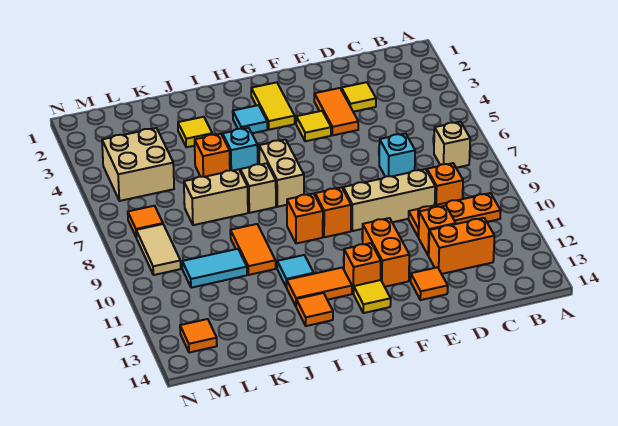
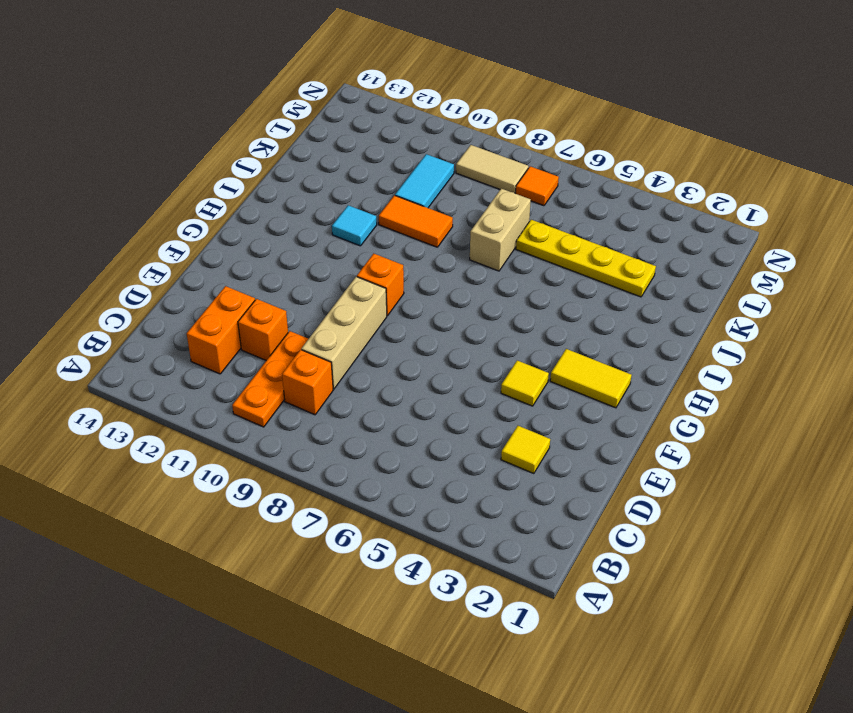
yellow 1x4 plate [516,220,656,297] -> none
none -> tan 1x1 brick [434,122,470,168]
none -> cyan 1x1 brick [379,133,415,177]
none -> orange 1x2 tile [314,88,358,135]
none -> orange 1x1 tile [411,267,448,300]

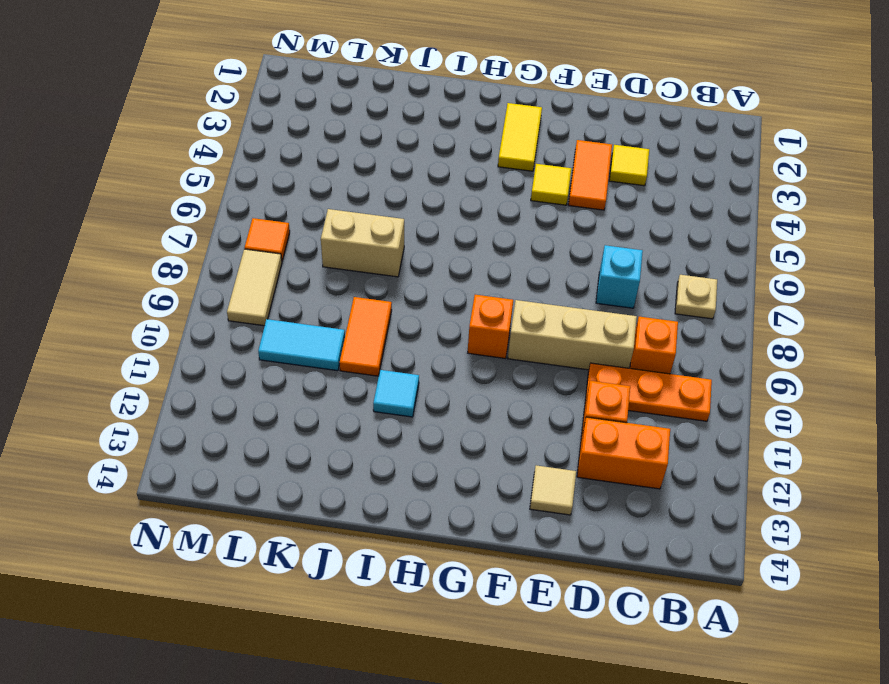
tan 1x1 plate [675,275,717,319] -> tan 1x1 brick [434,122,470,168]
tan 1x1 tile [530,465,576,515] -> orange 1x1 tile [411,267,448,300]
none -> orange 1x2 brick [363,218,409,287]
none -> orange 1x1 brick [344,243,381,294]
none -> yellow 1x1 tile [354,280,391,313]
none -> cyan 1x1 tile [233,105,267,133]

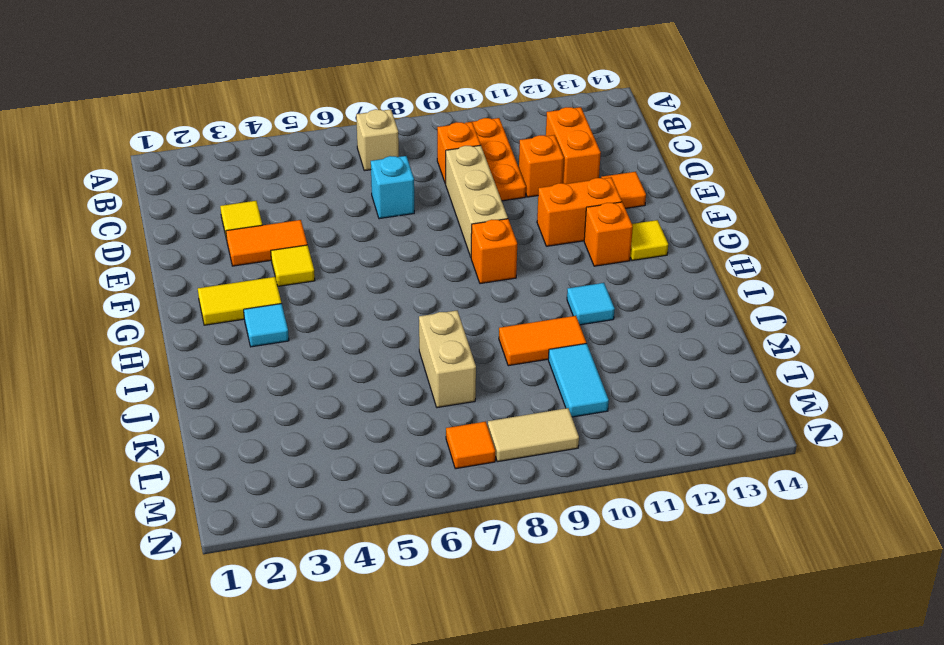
none -> tan 1x2 brick [259,140,304,207]
none -> orange 1x1 brick [287,194,323,244]
none -> orange 1x2 tile [286,267,352,306]
none -> cyan 1x1 brick [222,128,258,171]

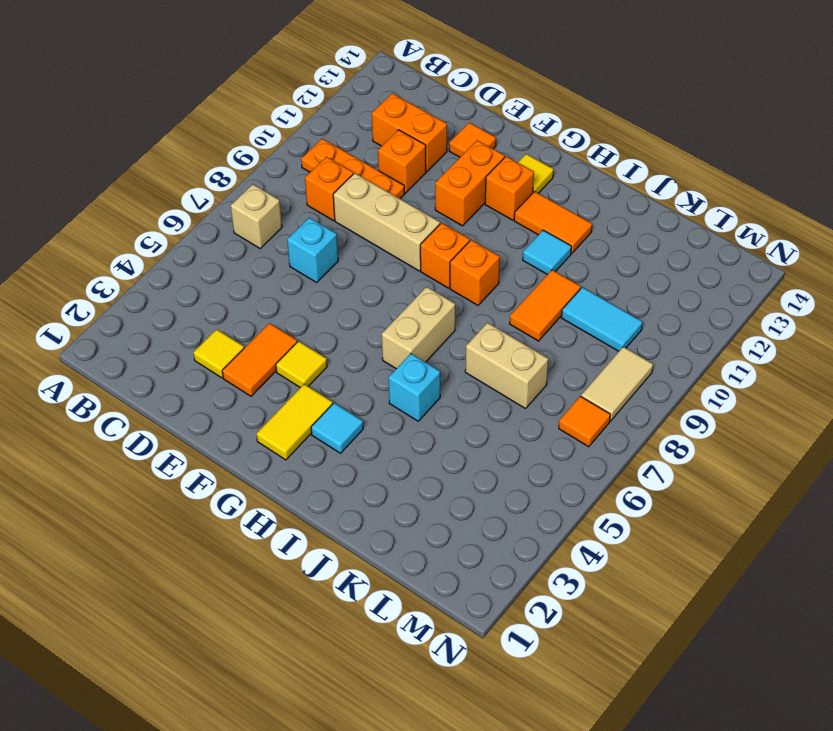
none -> tan 1x1 brick [240,163,276,213]
none -> orange 1x1 tile [296,293,333,326]
none -> yellow 1x1 tile [178,117,212,147]
none -> orange 1x1 brick [195,134,230,177]

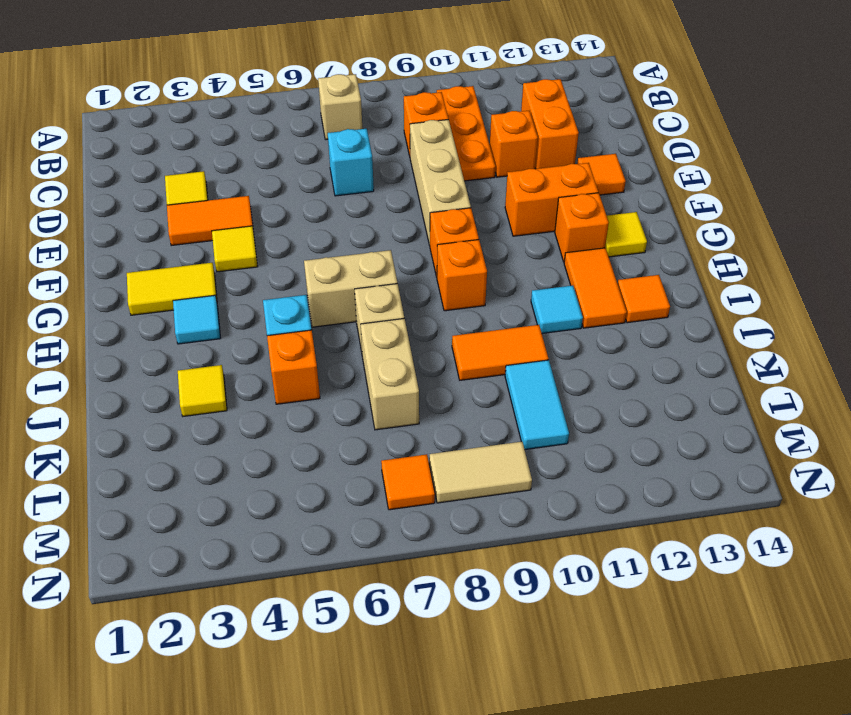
none -> tan 2x2 brick [102,128,174,201]
none -> orange 1x1 tile [180,319,217,353]

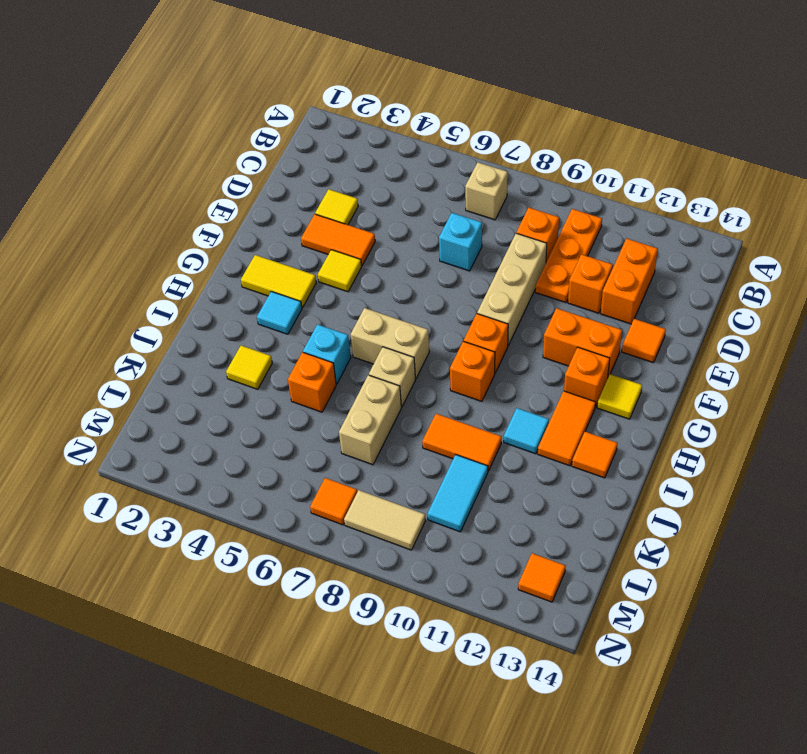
none -> tan 2x2 brick [102,128,174,201]

